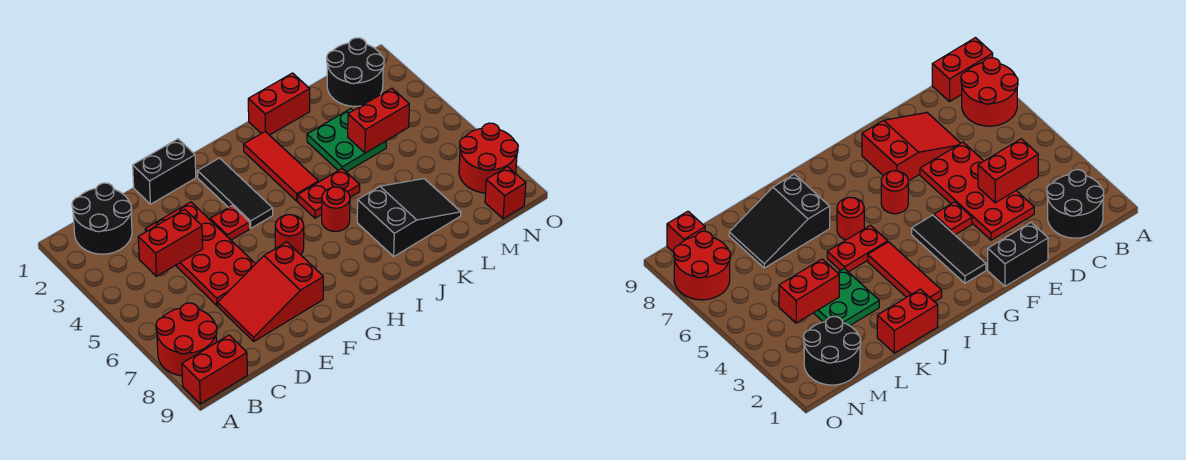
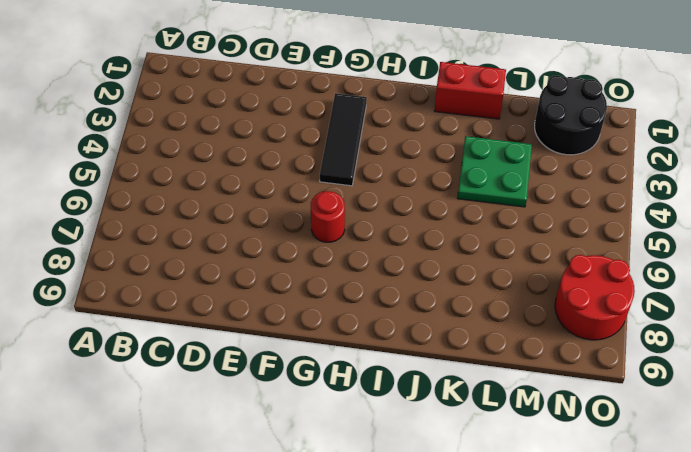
none -> red 2x2 round brick [156,303,217,376]
none -> red 1x2 brick [182,335,247,404]
none -> black 2x2 round brick [72,183,132,254]

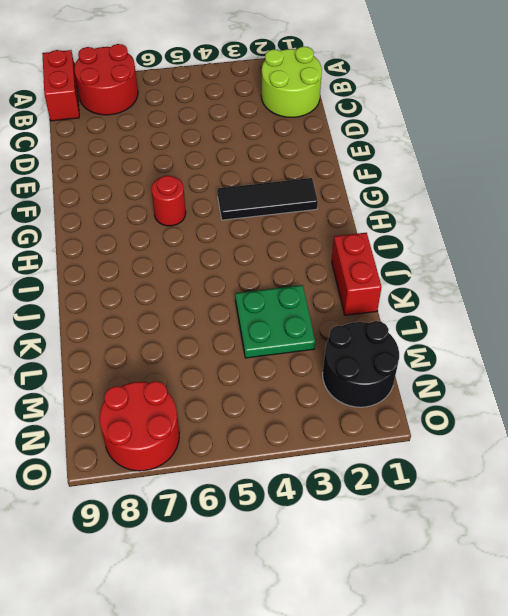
lime 2x2 round brick [261,46,322,117] -> black 2x2 round brick [72,183,132,254]
none -> red 2x4 plate [145,202,255,305]
none -> red 2x3 slope [218,242,323,341]
none -> black 1x2 brick [133,139,196,204]

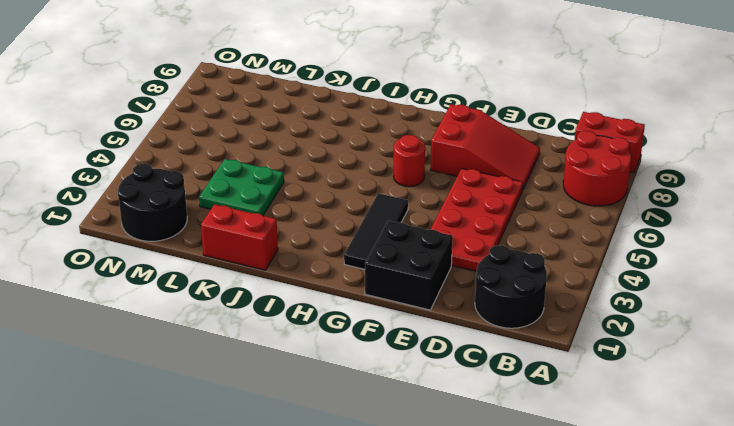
black 2x2 brick [365,221,453,310] -> black 1x2 brick [133,139,196,204]
none -> red 1x1 plate [210,206,250,240]
none -> red 1x3 tile [244,132,319,201]
none -> red 1x2 plate [298,169,360,218]

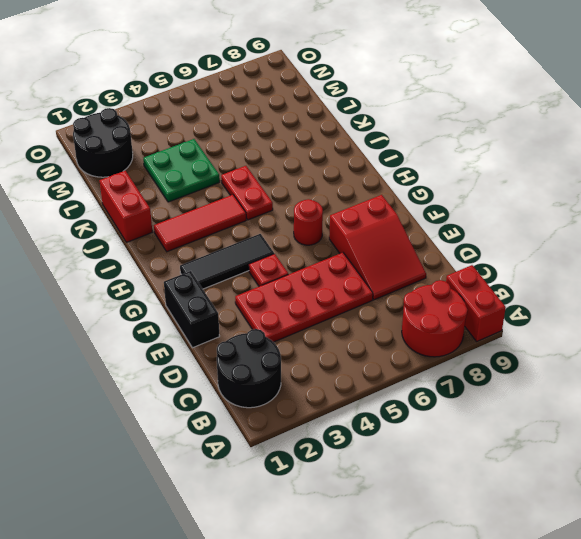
none -> red 1x1 round brick [322,187,350,232]
none -> black 2x3 slope [357,179,461,256]
none -> red 2x2 round brick [459,123,518,193]

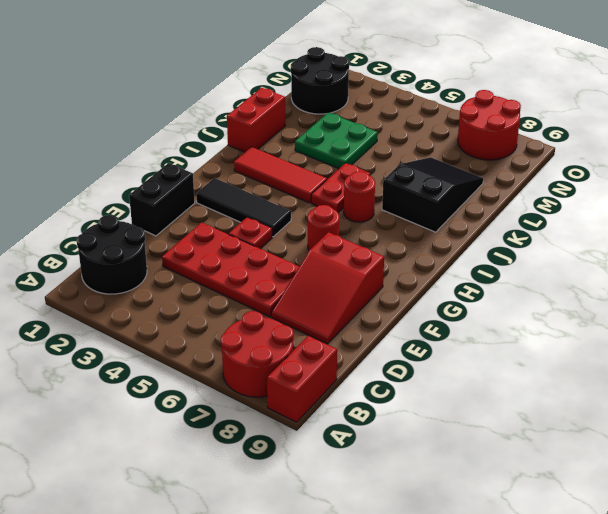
none -> red 1x1 brick [485,167,526,219]
none -> red 1x2 brick [138,209,203,276]
none -> red 1x2 brick [348,88,409,153]

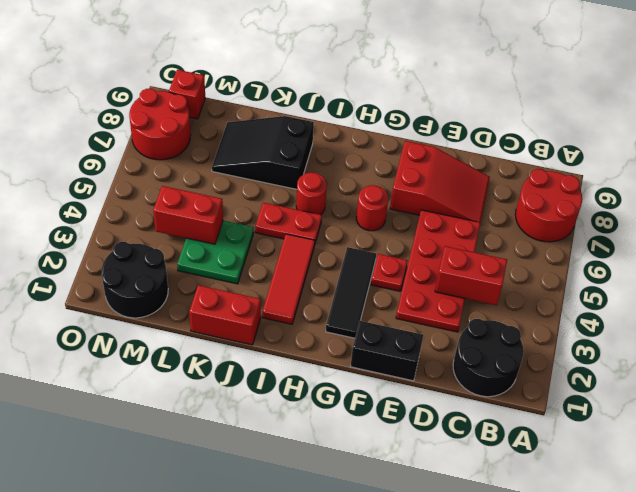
none -> red 1x2 brick [182,335,247,404]

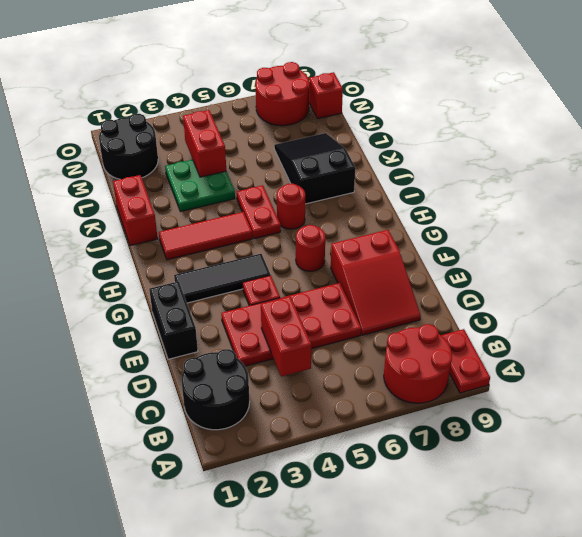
red 1x2 plate [441,329,490,393] -> red 1x2 brick [182,335,247,404]

